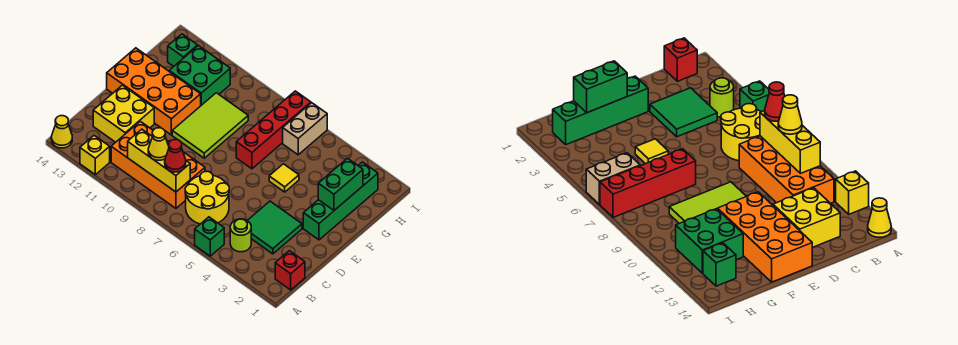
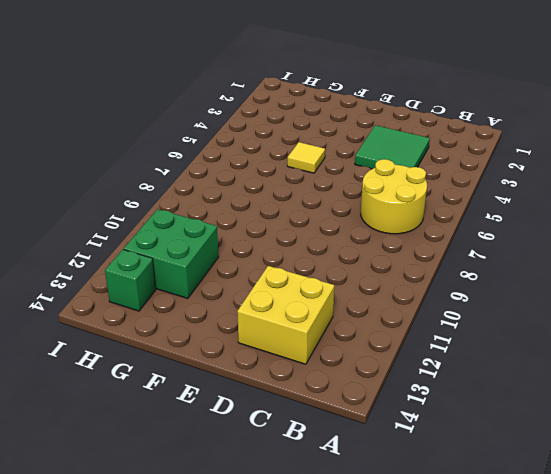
none -> green 1x1 brick [195,217,224,256]
none -> yellow 1x1 brick [80,136,110,175]
none -> yellow 1x1 cone [51,116,72,148]

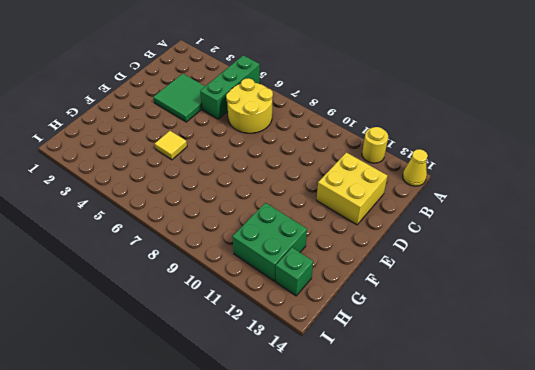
green 1x3 brick [200,55,260,119] -> green 1x1 brick [195,217,224,256]
yellow 1x1 round brick [362,127,388,163] -> yellow 1x1 brick [80,136,110,175]
none -> red 1x1 brick [275,251,305,290]
none -> lime 1x1 round brick [230,219,251,252]
none -> orange 2x4 brick [111,121,205,208]

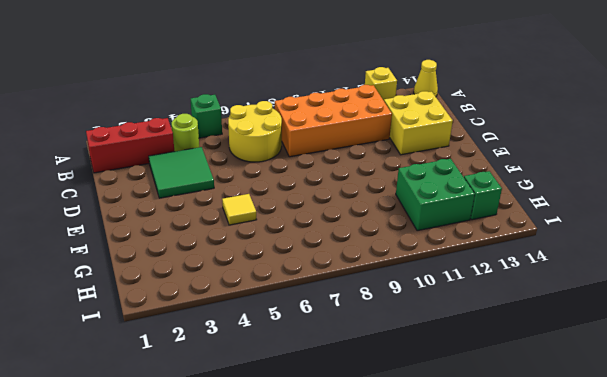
red 1x3 brick [86,118,174,173] -> red 1x1 brick [275,251,305,290]
none -> green 1x4 brick [303,162,378,240]
none -> lime 2x3 tile [172,93,248,158]
none -> orange 2x4 brick [107,48,201,135]

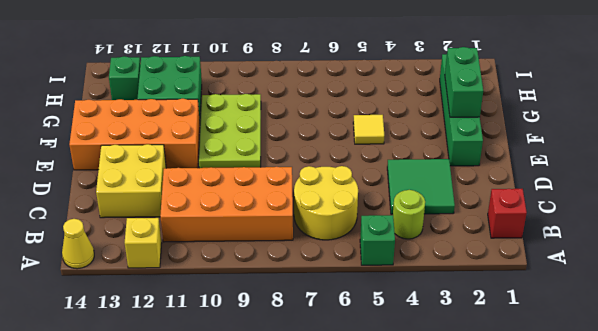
lime 2x3 plate [199,94,261,168] -> lime 2x3 tile [172,93,248,158]
none -> red 1x4 brick [236,91,311,169]
none -> tan 1x2 brick [283,103,327,155]
none -> yellow 1x3 brick [128,129,190,192]

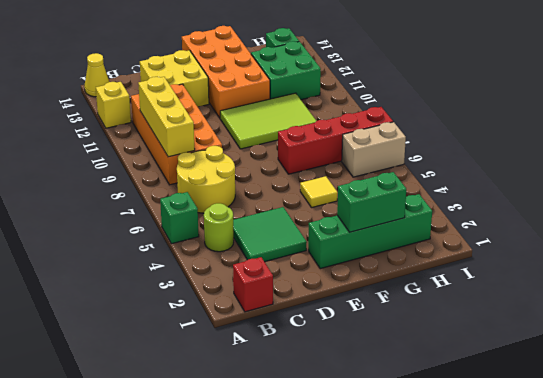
none -> red 1x1 cone [165,139,186,172]
none -> yellow 1x1 cone [148,128,169,160]

